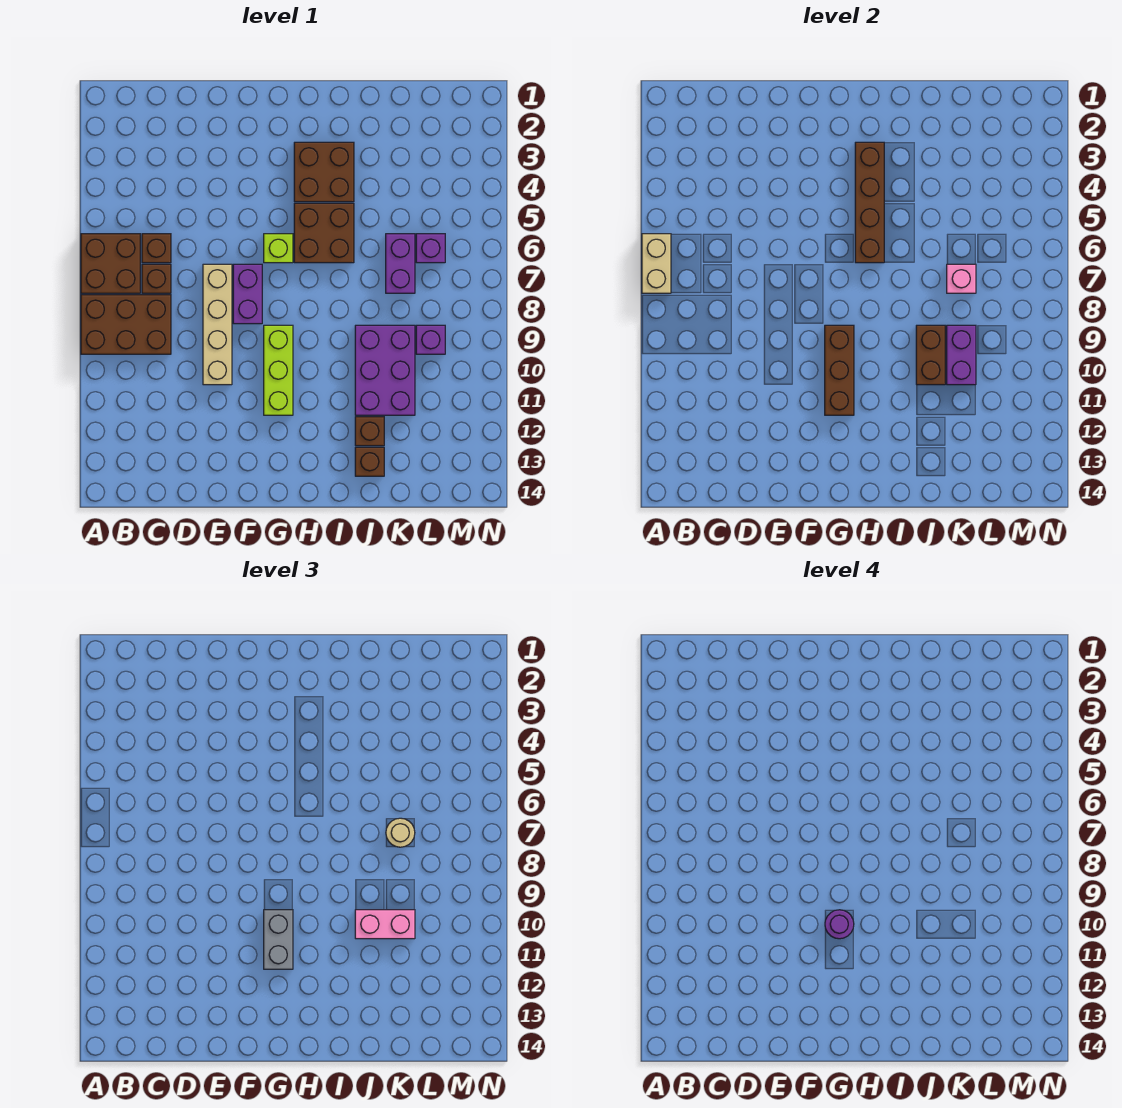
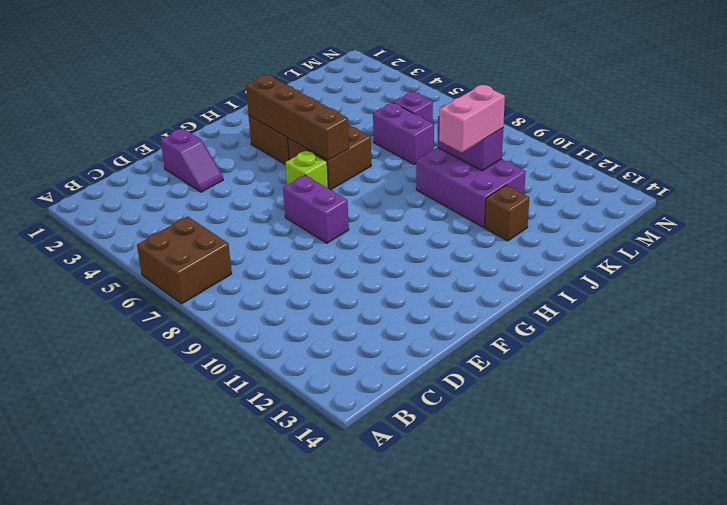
purple 1x2 slope [161,129,223,192] -> none
none -> brown 2x3 brick [81,295,171,354]
none -> brown 1x1 brick [142,234,171,263]
none -> brown 1x1 brick [142,264,171,293]

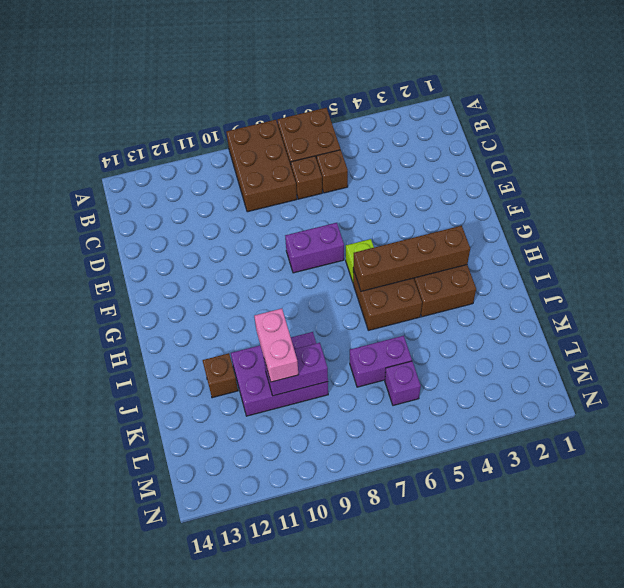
none -> tan 1x4 brick [203,264,232,385]
none -> lime 1x3 brick [264,325,293,415]
none -> brown 1x1 brick [355,447,384,476]

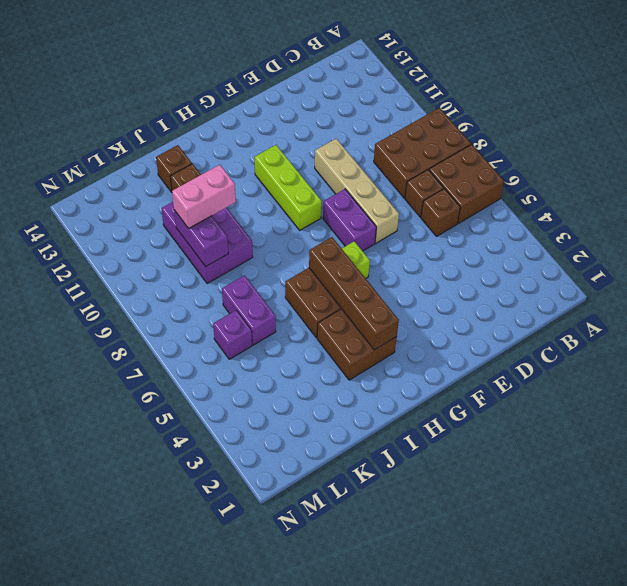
none -> purple 1x1 brick [416,325,445,354]
none -> tan 1x2 brick [642,234,671,293]
none -> brown 1x3 brick [825,325,854,415]

